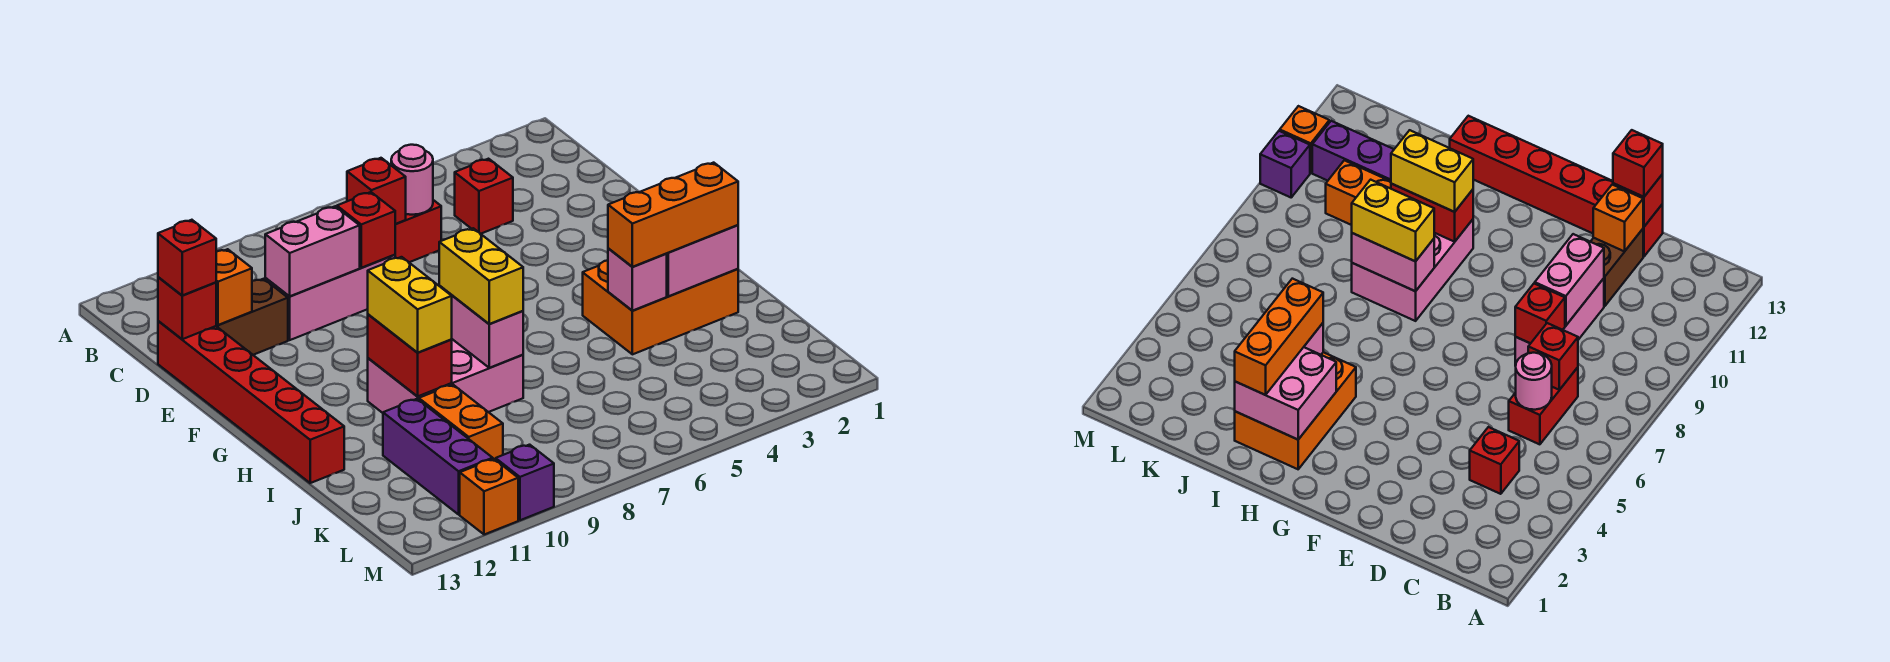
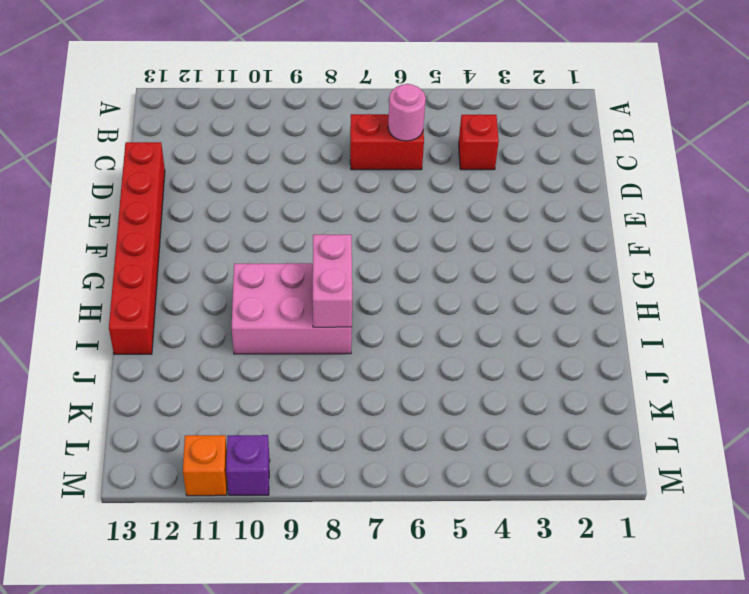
none -> pink 1x3 brick [265,255,395,340]
none -> brown 1x2 brick [216,279,288,355]
none -> orange 2x3 brick [583,260,738,354]

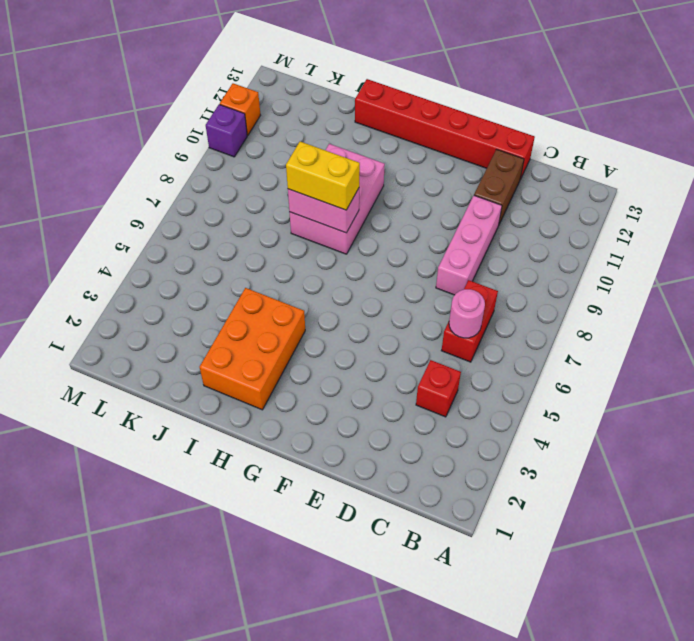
none -> orange 1x2 brick [419,385,503,460]
none -> purple 1x3 brick [383,399,493,514]
none -> red 1x1 brick [347,158,406,224]

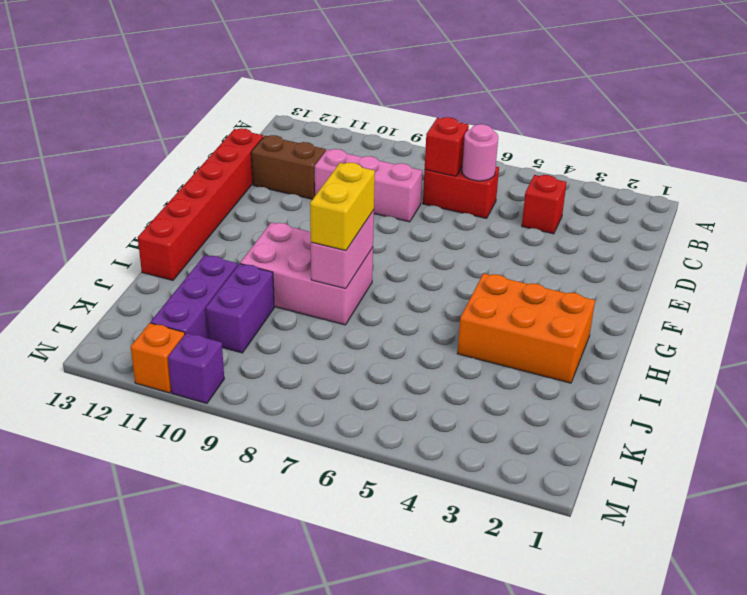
purple 1x2 brick [206,264,274,353] -> orange 1x2 brick [419,385,503,460]
none -> red 1x1 brick [337,192,395,268]
none -> pink 1x2 brick [265,206,360,296]
none -> orange 1x1 brick [216,249,252,325]

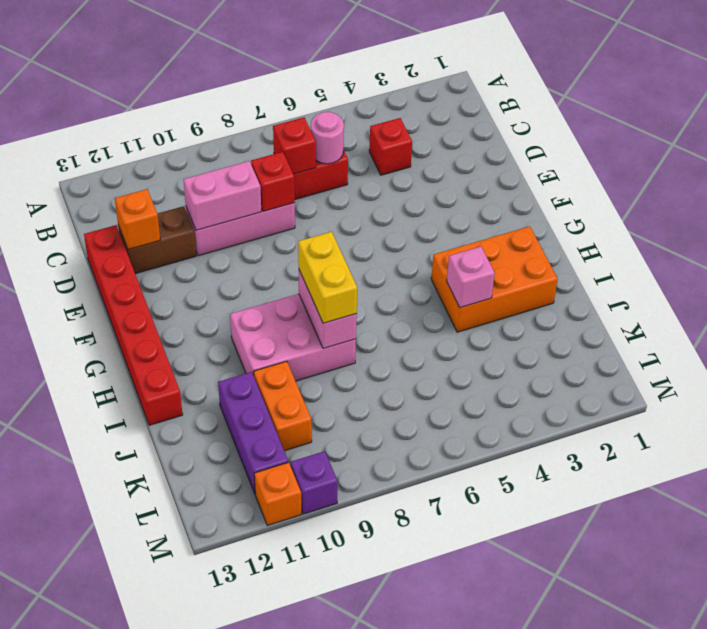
none -> red 1x1 brick [158,277,216,339]
none -> pink 2x2 brick [667,225,738,296]
none -> red 1x2 brick [368,314,452,397]

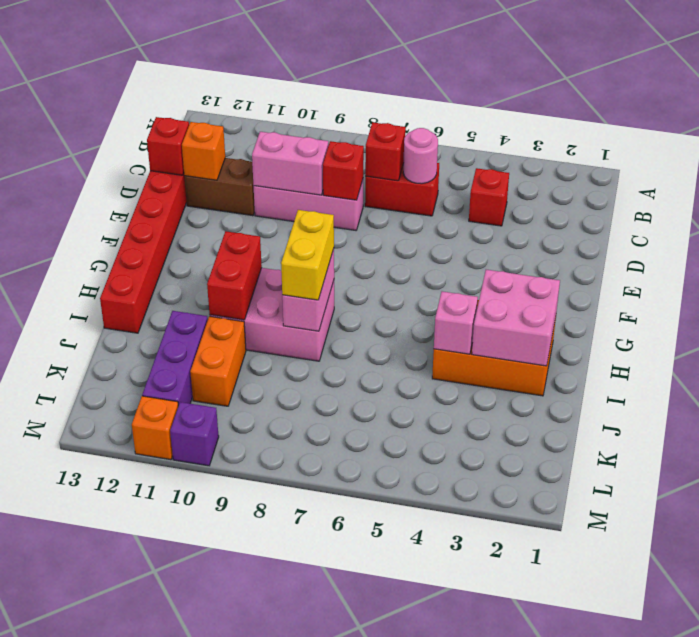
none -> red 1x1 brick [158,220,216,295]
none -> yellow 1x2 brick [368,257,452,352]
none -> orange 1x3 brick [608,163,738,267]

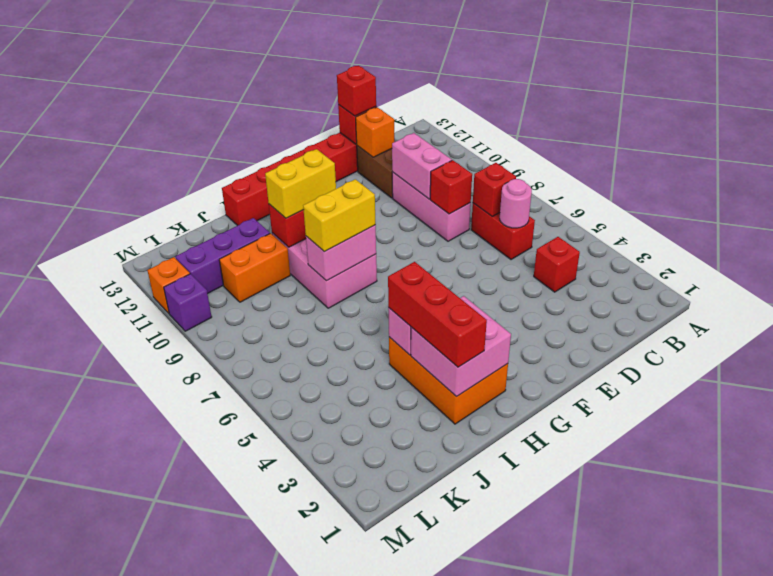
red 1x3 brick [388,262,487,367] -> orange 1x3 brick [608,163,738,267]

